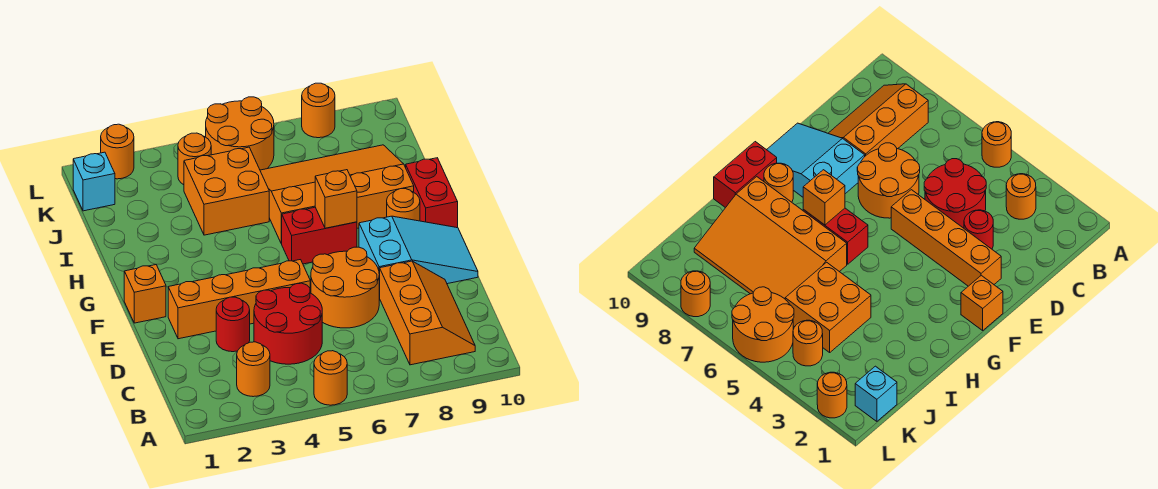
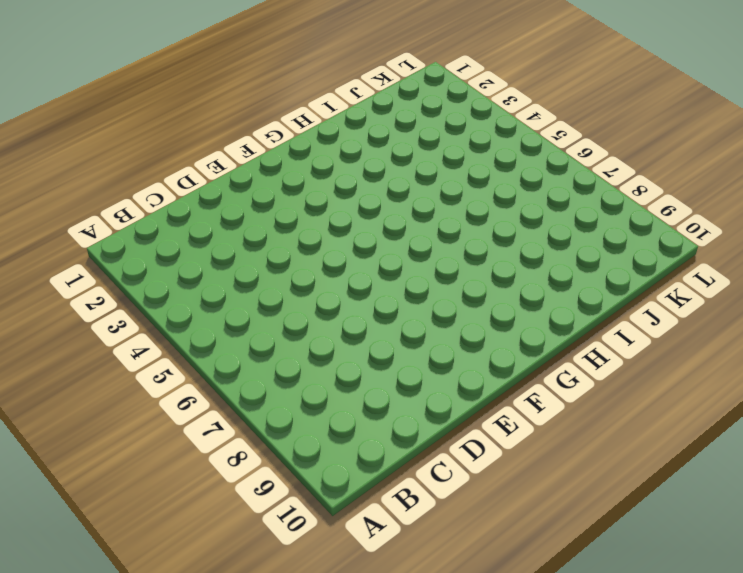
none -> orange 1x1 round brick [314,351,347,405]
none -> orange 1x1 round brick [237,342,270,397]
none -> orange 2x3 slope [379,261,475,365]

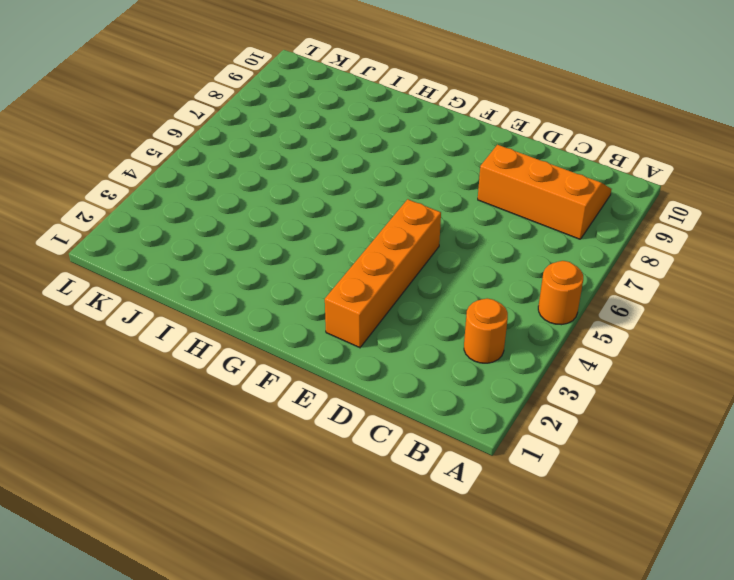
none -> red 2x2 round brick [254,283,322,364]
none -> red 1x1 round brick [216,297,250,352]
none -> orange 2x2 round brick [311,247,379,328]

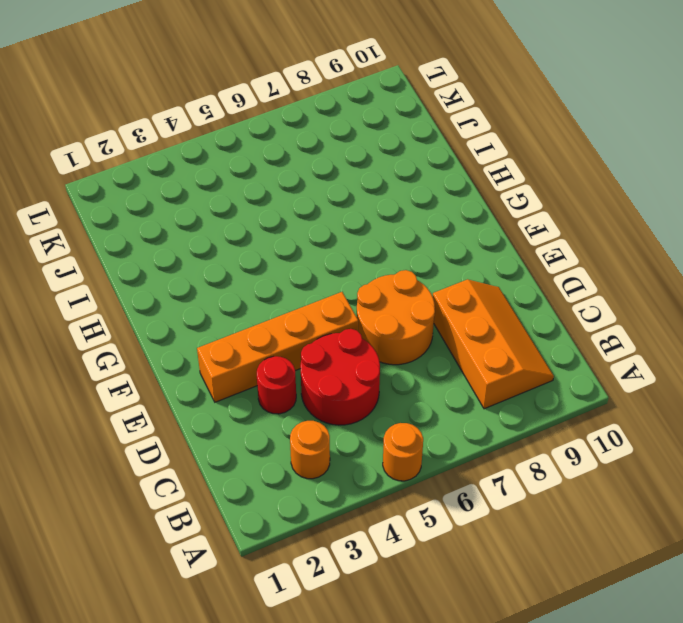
none -> cyan 2x3 slope [359,216,478,297]
none -> orange 1x1 brick [124,265,166,323]
none -> red 1x2 brick [282,207,357,264]

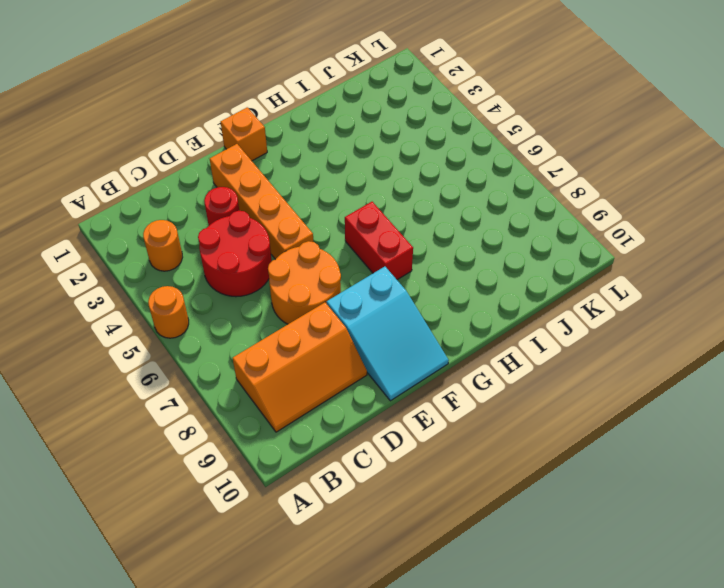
none -> orange 1x1 round brick [387,189,420,221]
none -> red 1x2 brick [406,158,458,228]
none -> orange 3x4 slope [260,145,414,244]

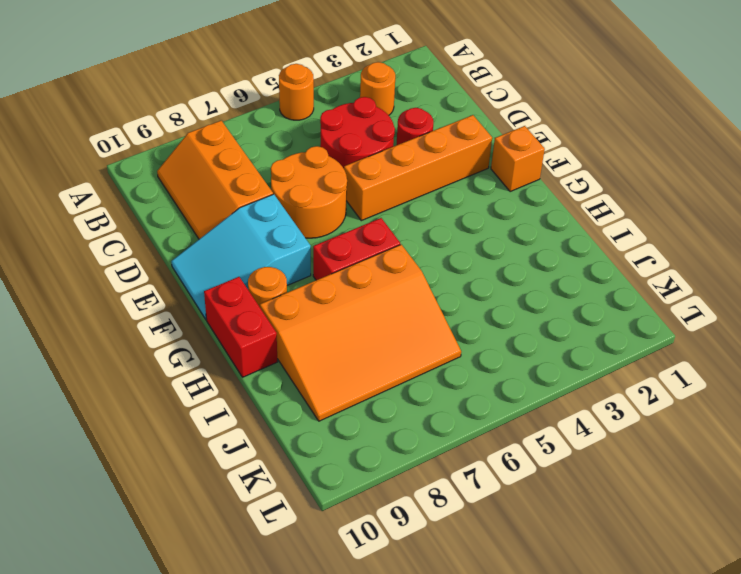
none -> orange 2x2 brick [184,147,269,235]
none -> cyan 1x1 brick [73,152,115,211]
none -> orange 1x1 round brick [178,133,211,185]

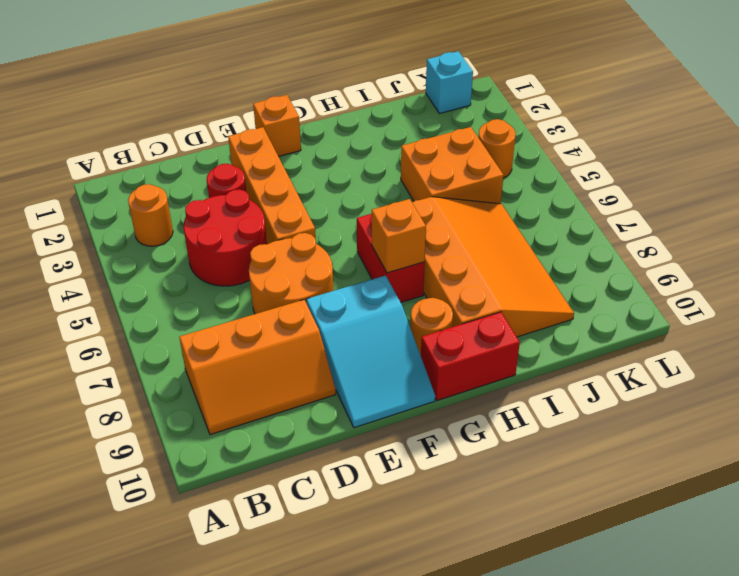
none -> orange 1x1 round brick [314,351,347,405]
none -> orange 2x2 round brick [206,97,274,170]
none -> orange 1x1 round brick [101,124,134,179]

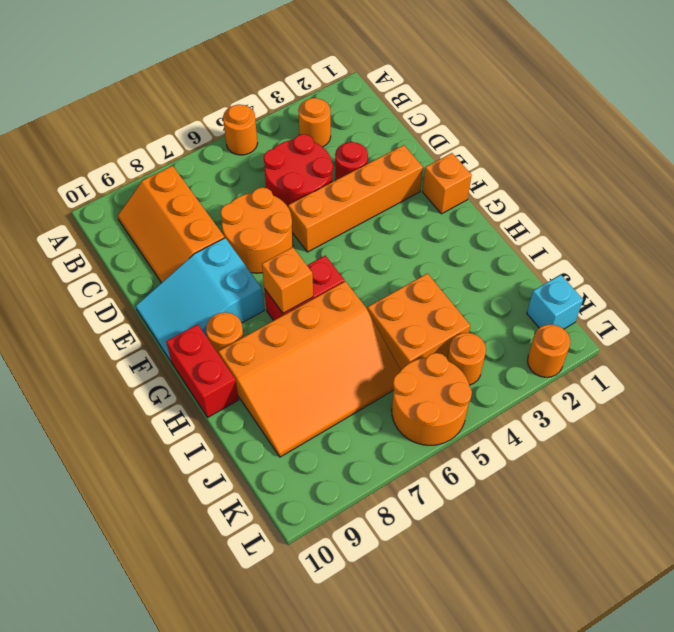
none -> orange 1x1 round brick [302,83,335,138]

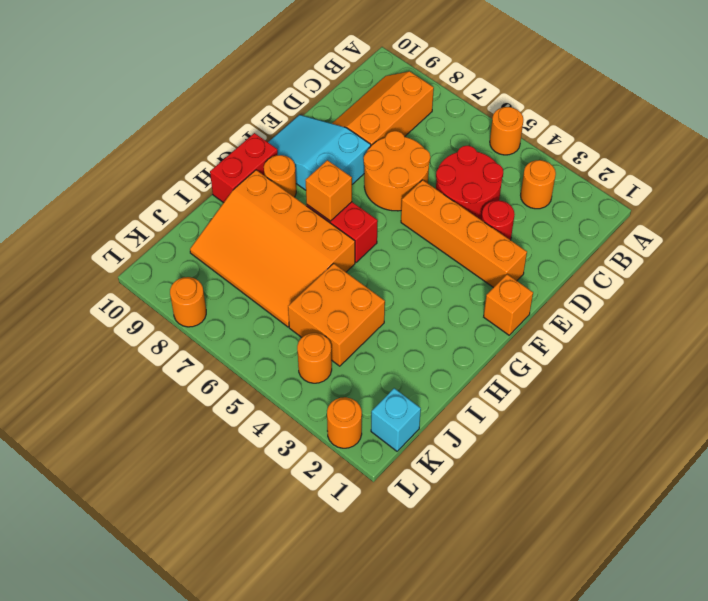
none -> orange 2x2 round brick [206,97,274,170]

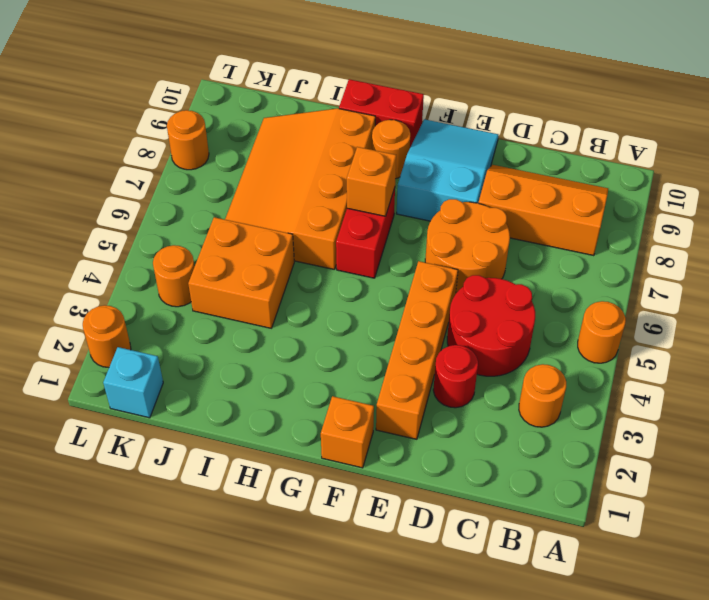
none -> orange 2x2 round brick [206,97,274,170]

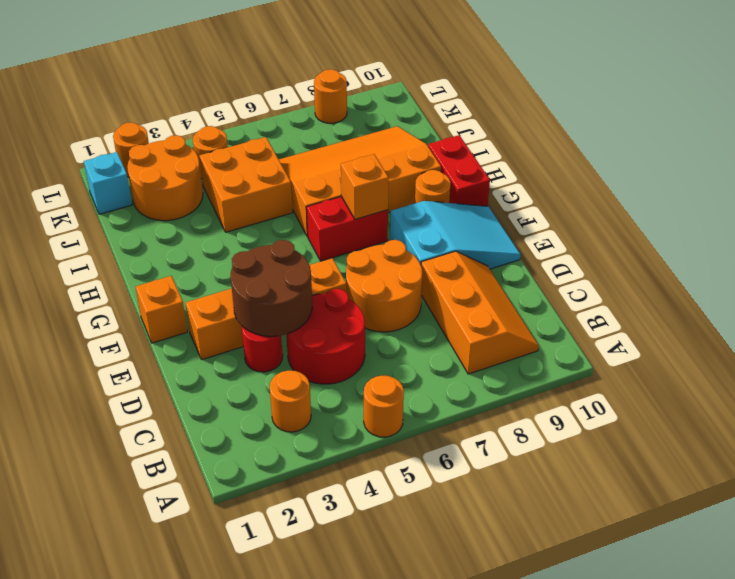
brown 2x2 round brick [230,240,312,336] -> none
orange 2x2 round brick [127,135,203,221] -> orange 2x2 round brick moved to [206,97,274,170]

